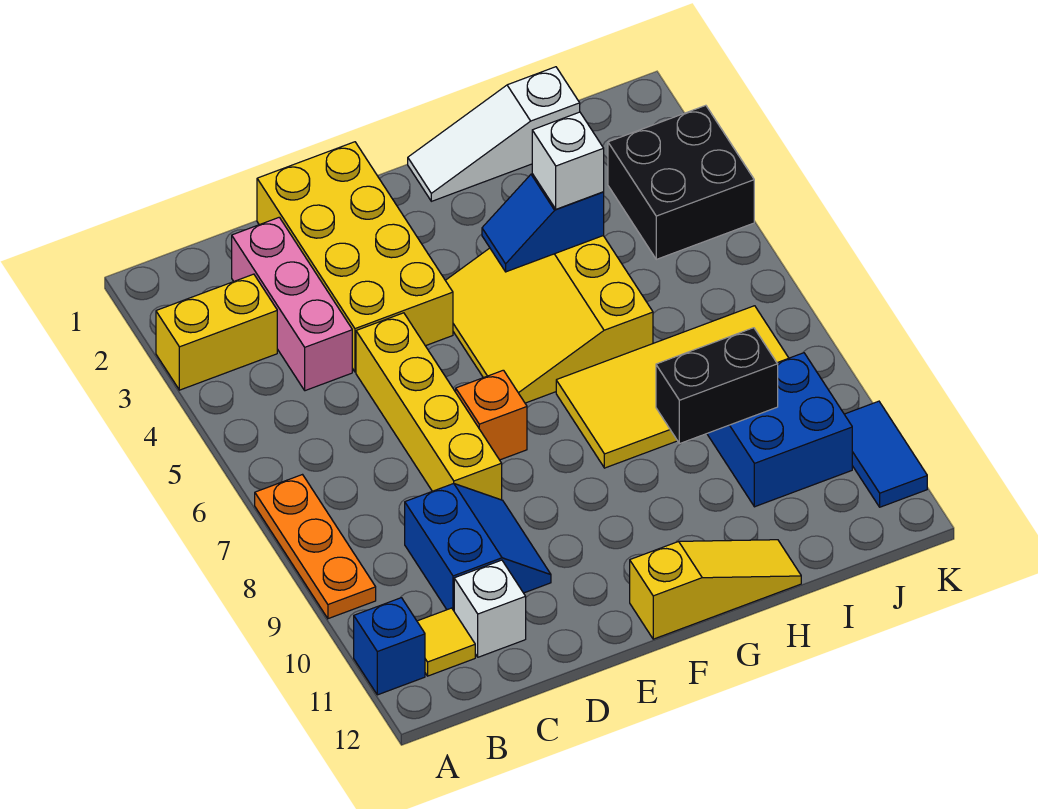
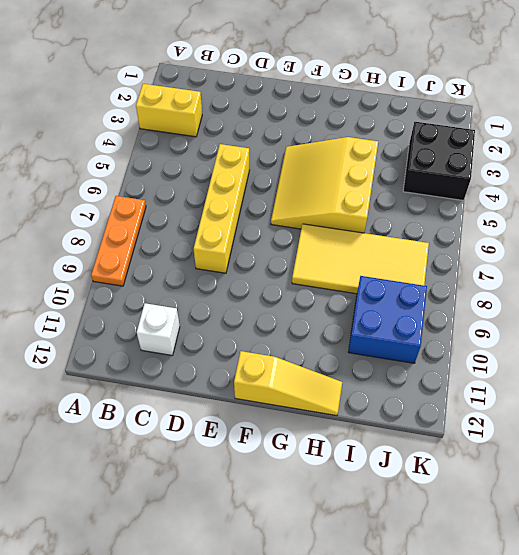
none -> blue 1x1 brick [354,598,425,695]
none -> yellow 1x1 tile [417,608,475,676]
none -> pink 1x3 brick [232,217,352,391]

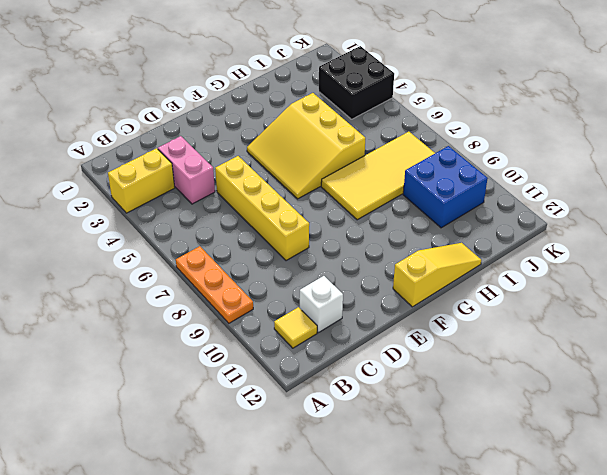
pink 1x2 brick [158,136,215,204] -> pink 1x3 brick [232,217,352,391]
none -> blue 1x1 brick [354,598,425,695]
none -> blue 2x2 slope [405,484,551,611]
none -> yellow 2x4 brick [257,142,453,372]

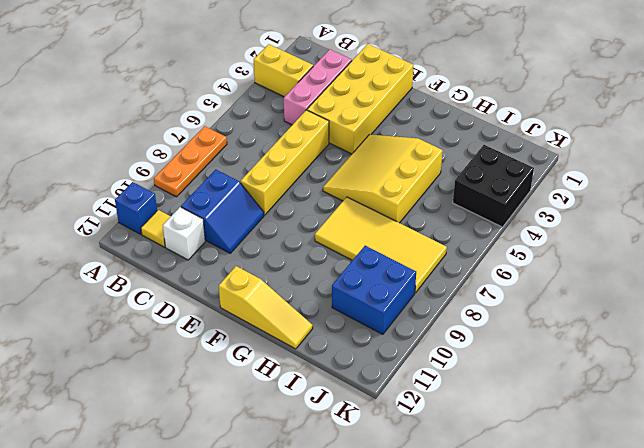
none -> orange 1x1 brick [456,370,527,460]
none -> white 1x3 slope [408,67,580,201]
none -> blue 1x2 tile [844,401,927,507]

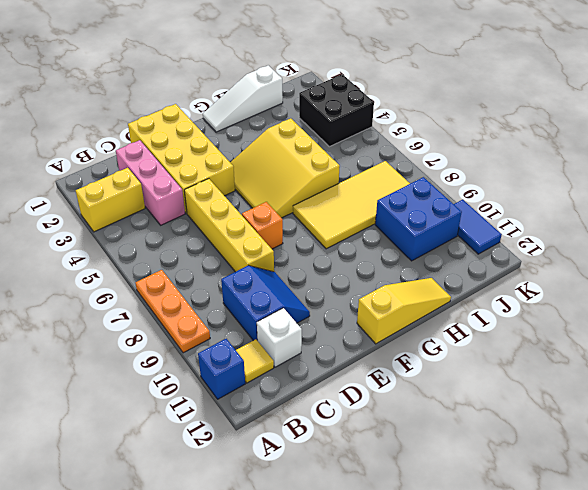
none -> blue 1x2 slope [482,174,604,272]
none -> black 1x2 brick [656,328,778,444]
none -> white 1x1 brick [532,112,604,209]

